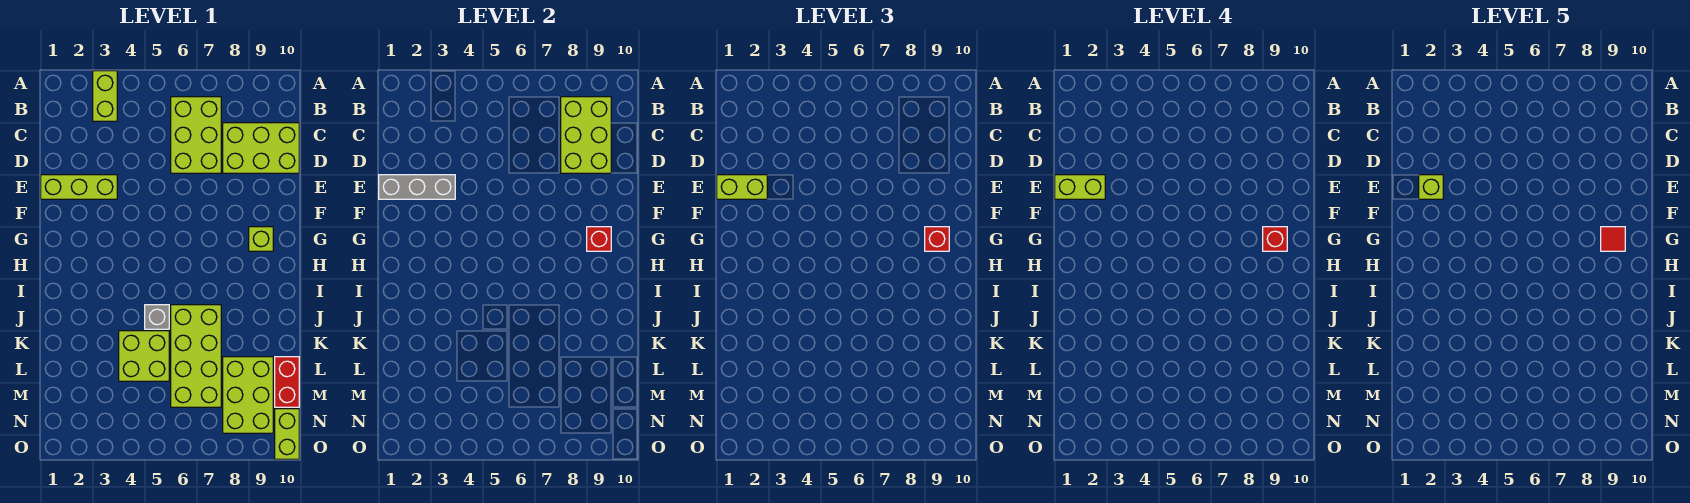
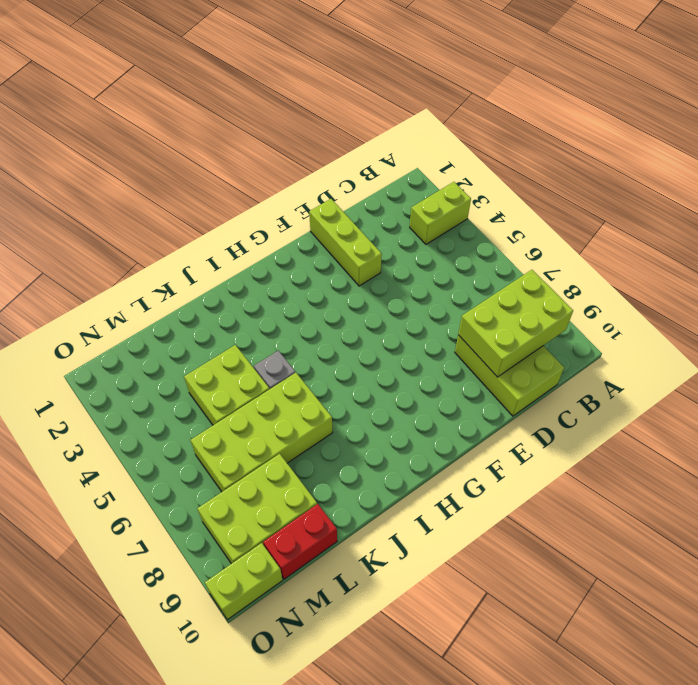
none -> lime 2x3 brick [171,97,221,173]
none -> lime 1x1 brick [249,227,273,251]
none -> grey 1x3 brick [379,175,455,199]

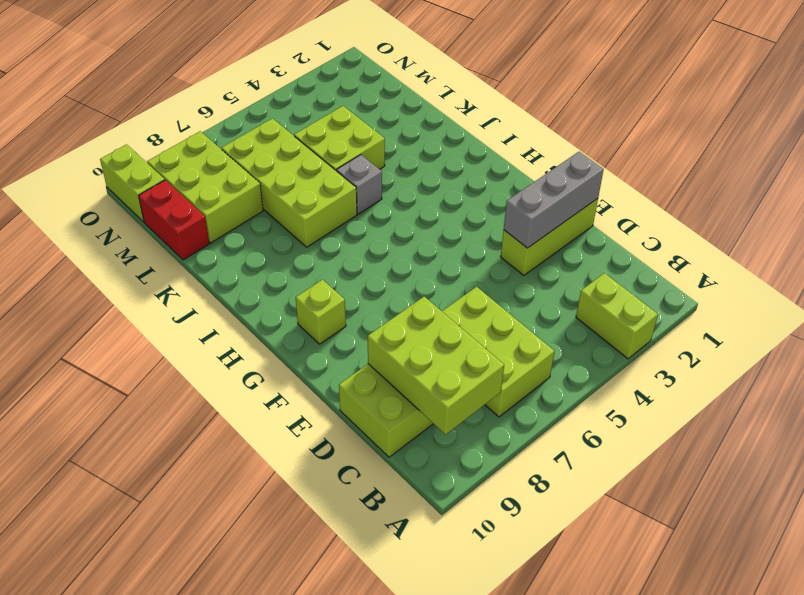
none -> red 1x1 brick [587,227,611,251]
none -> lime 1x2 brick [717,175,767,199]
none -> red 1x1 brick [925,227,949,251]

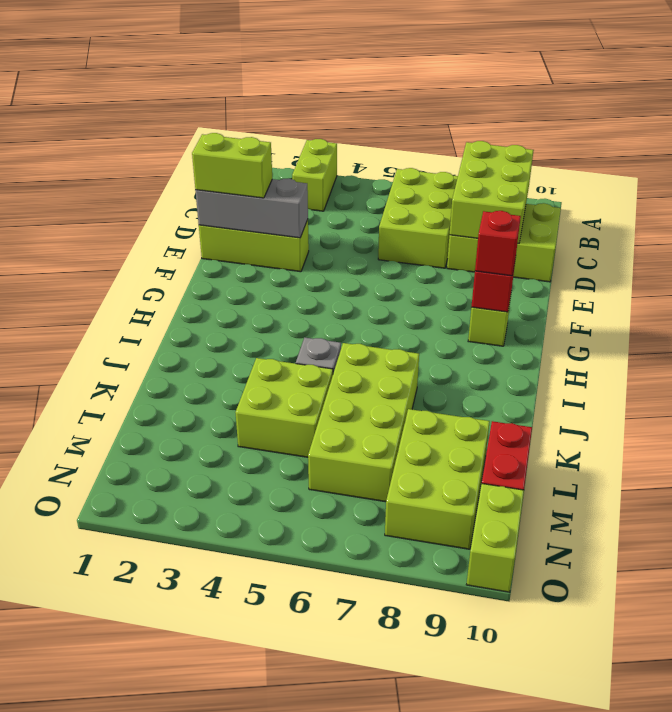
none -> lime 1x2 brick [1055,175,1105,199]
none -> red 1x1 brick [1263,227,1287,251]
none -> lime 1x1 brick [1419,175,1443,199]

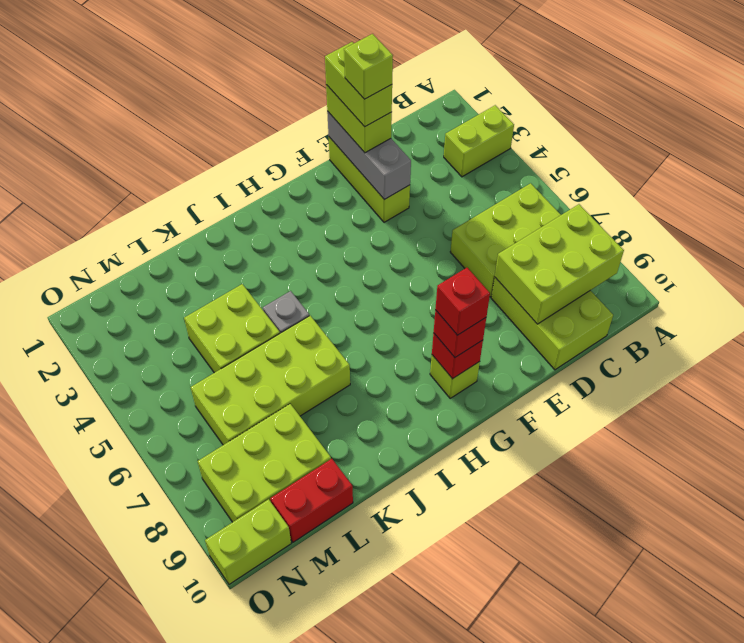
none -> red 1x1 tile [1601,227,1625,251]

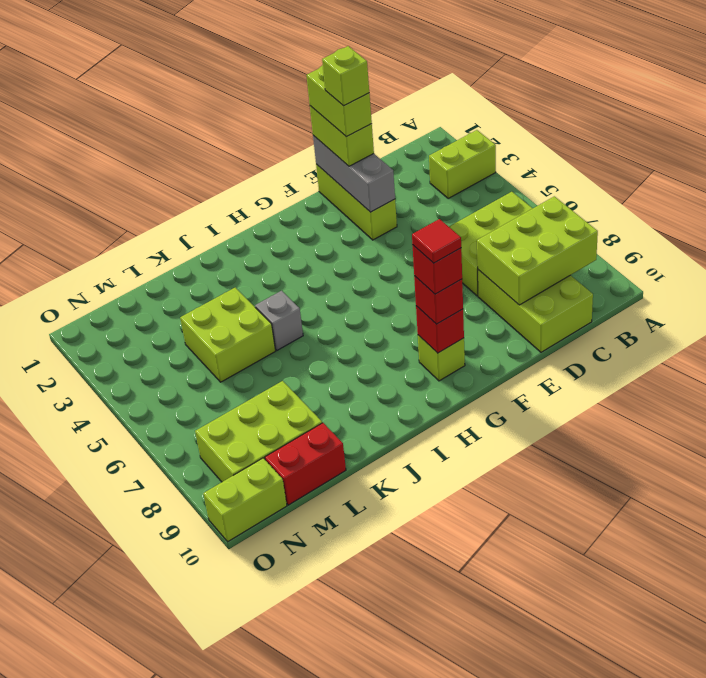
none -> lime 2x4 brick [171,305,221,407]

